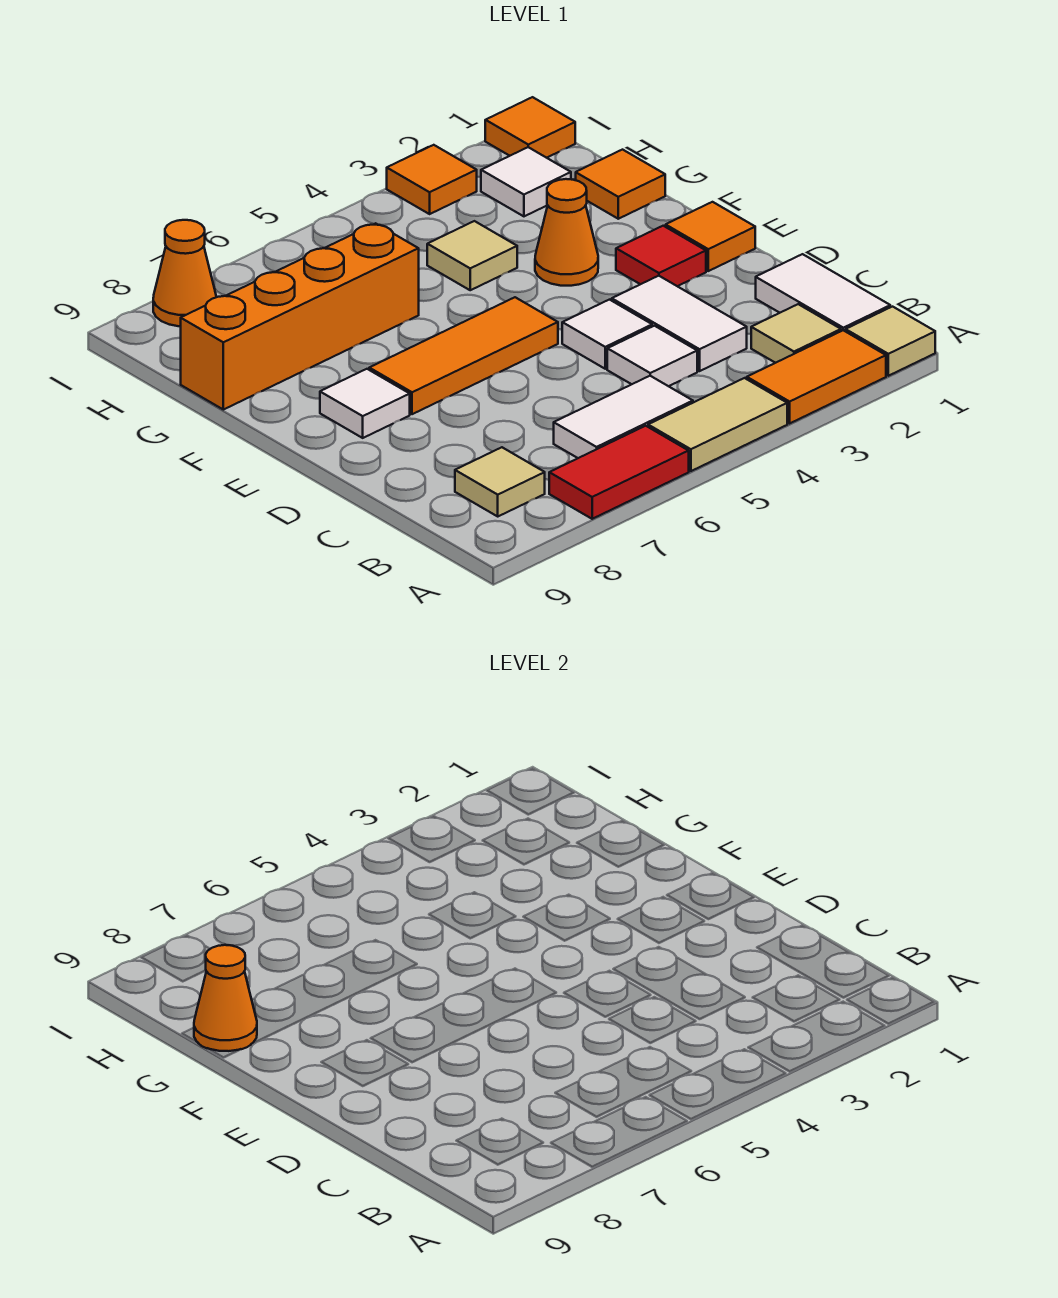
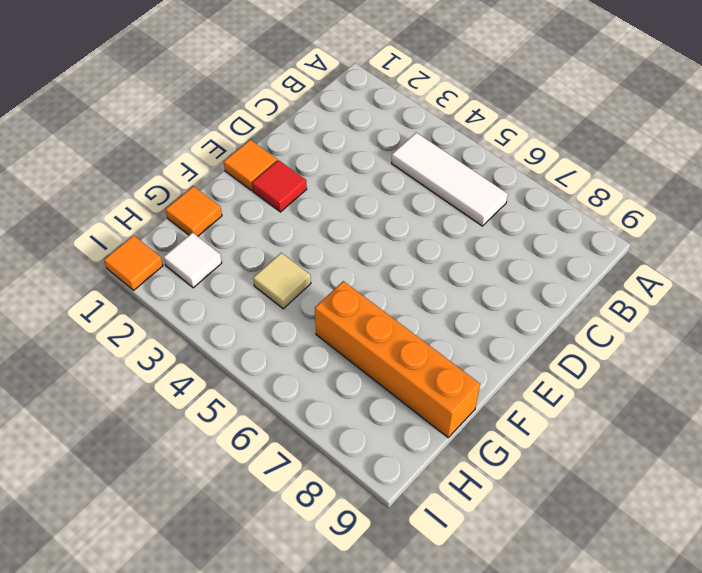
white 1x3 tile [392,133,508,226] -> white 1x2 tile [554,376,693,458]
none -> tan 1x1 tile [846,307,935,376]
none -> orange 1x2 tile [747,330,886,423]
none -> tan 1x2 tile [648,378,787,471]

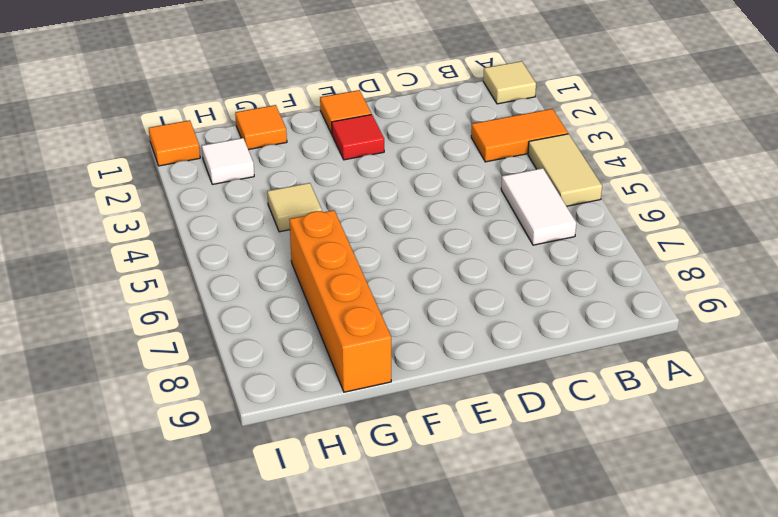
orange 1x2 tile [471,109,568,162] -> orange 1x2 tile turned to [747,330,886,423]
none -> red 1x2 tile [549,426,689,519]
none -> white 1x2 tile [756,254,890,331]
none -> tan 1x1 tile [751,304,841,363]

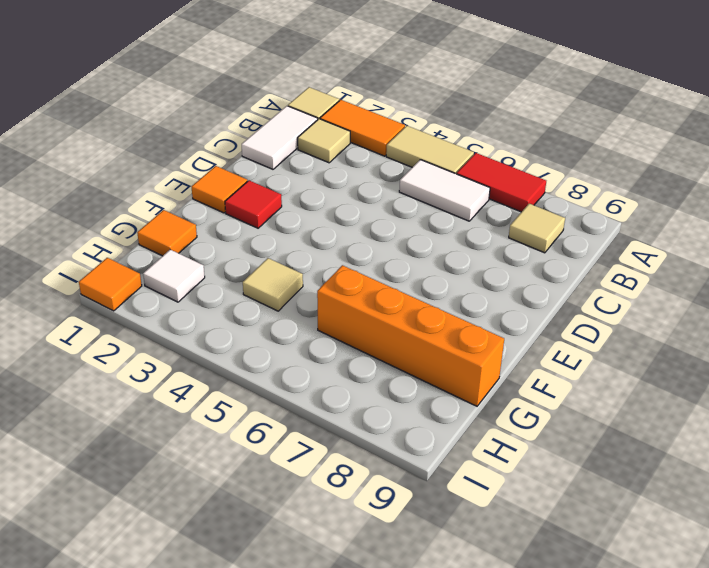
none -> white 1x2 tile [612,276,747,371]
none -> white 1x1 tile [607,326,697,386]
none -> white 1x1 tile [562,300,652,369]

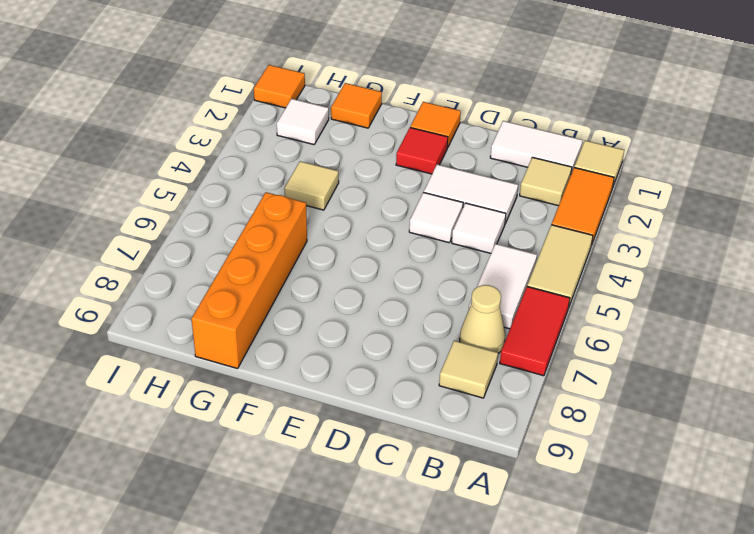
tan 1x1 cone [460,285,505,353] -> none
none -> orange 1x3 tile [369,297,558,414]
none -> white 1x1 tile [320,369,410,438]
none -> orange 1x1 cone [535,179,598,286]

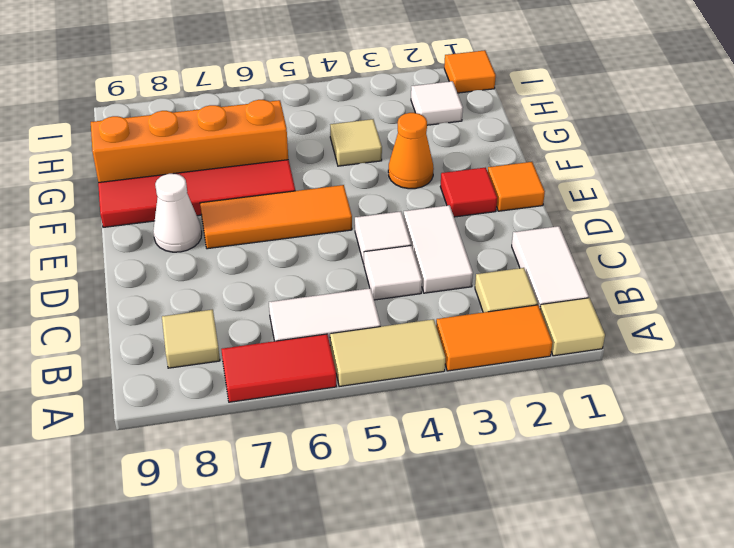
white 1x1 cone [153,174,202,252] -> white 1x1 tile [320,369,410,438]
red 1x4 tile [98,160,295,227] -> none
none -> orange 1x1 tile [576,150,665,219]
none -> orange 1x1 tile [387,145,477,214]
none -> orange 1x1 cone [153,220,216,326]

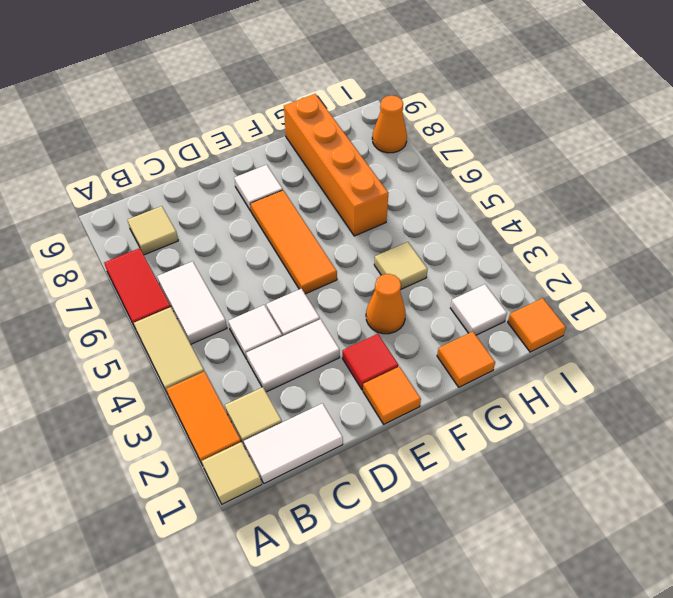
none -> orange 1x1 tile [387,145,477,214]
none -> orange 1x1 cone [194,945,257,1051]

